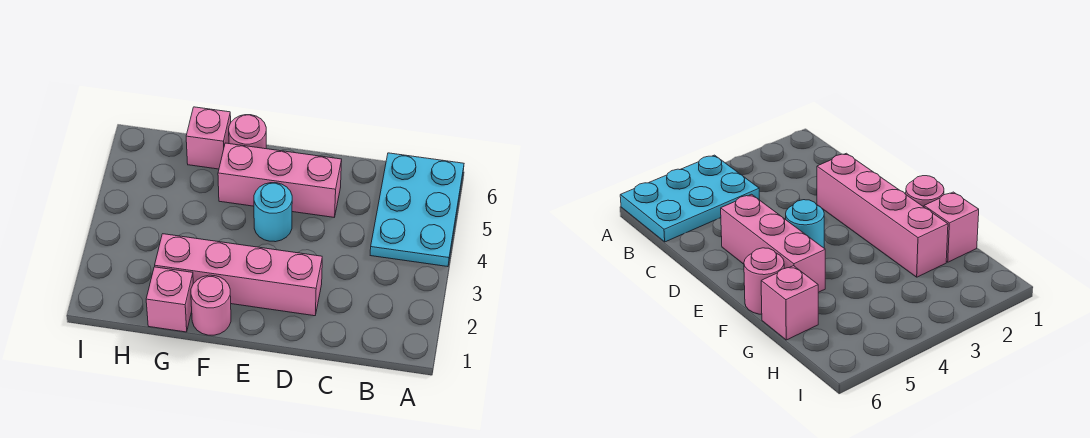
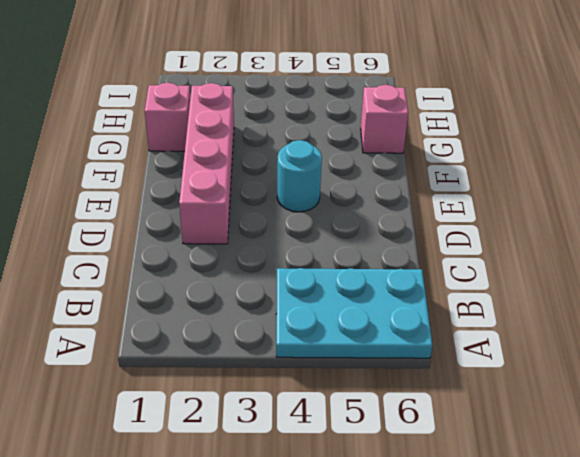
none -> pink 1x3 brick [218,143,342,217]
none -> pink 1x1 round brick [191,275,231,335]

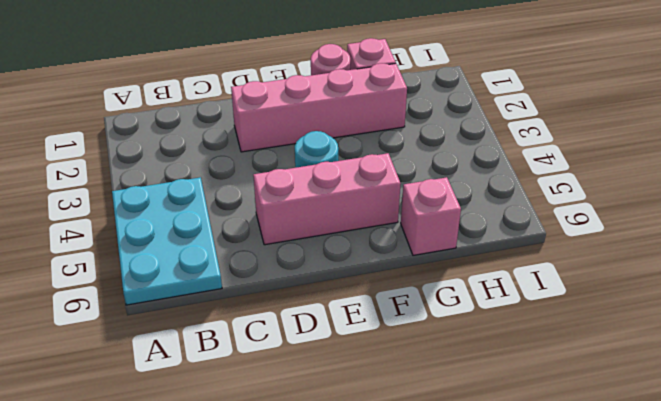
none -> pink 1x1 round brick [229,115,266,149]

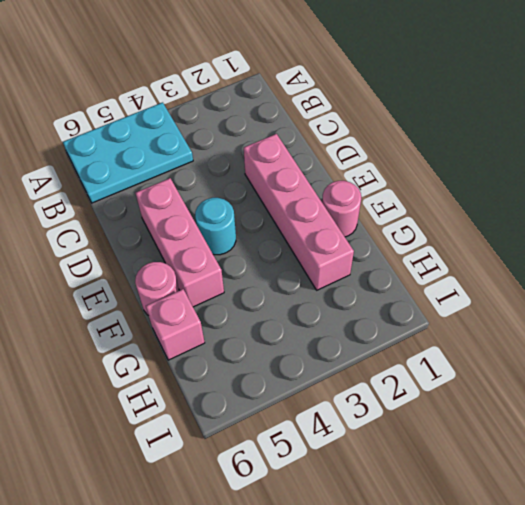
none -> pink 1x1 brick [146,267,193,332]

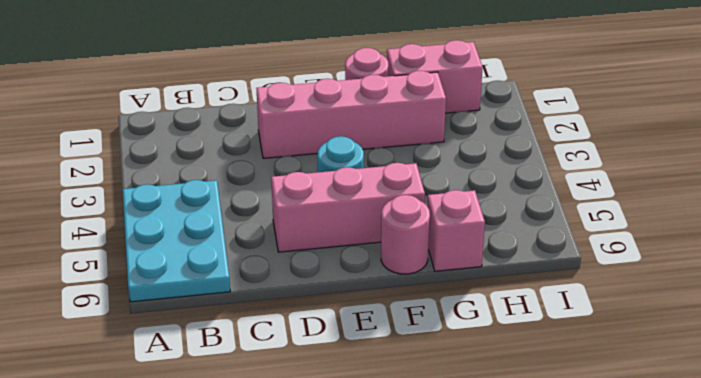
pink 1x2 brick [387,40,483,113] -> pink 1x1 brick [146,267,193,332]

